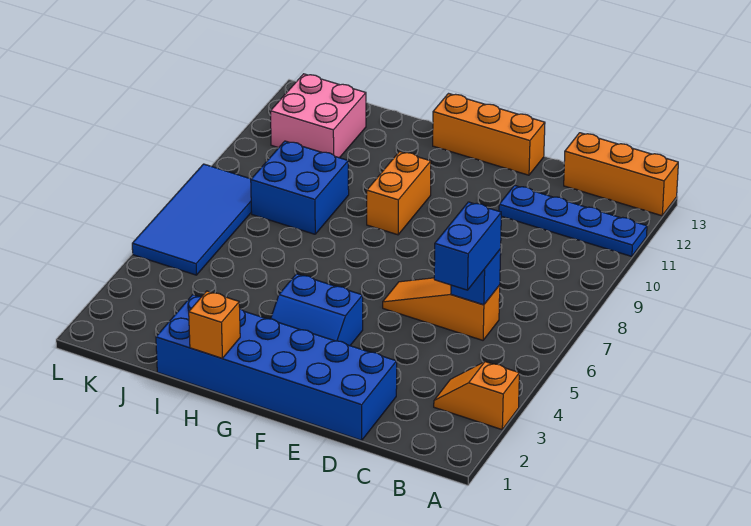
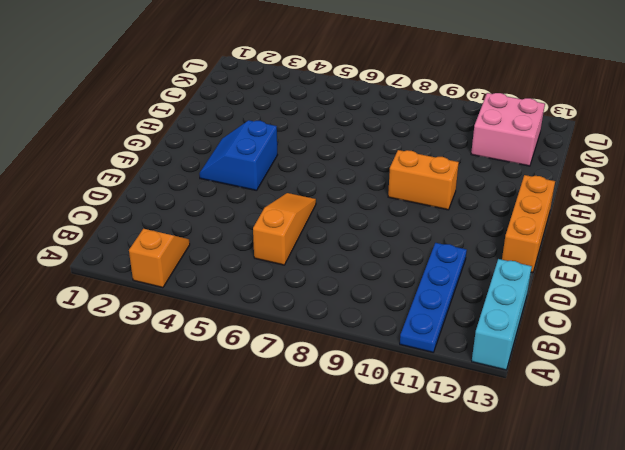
cyan 1x3 brick [472,259,532,370] -> orange 1x3 brick [564,133,678,216]
none -> blue 2x6 brick [156,295,397,440]
none -> blue 2x2 brick [251,141,349,234]
none -> blue 2x4 tile [132,164,251,275]

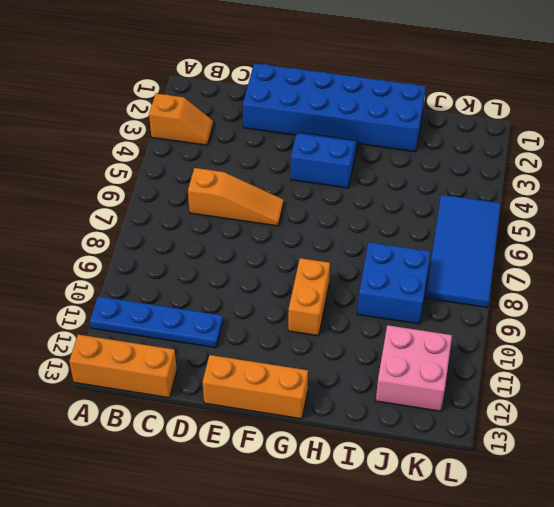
none -> blue 1x1 brick [451,249,501,305]
none -> orange 1x1 brick [189,291,240,358]
none -> blue 1x2 brick [434,202,501,290]

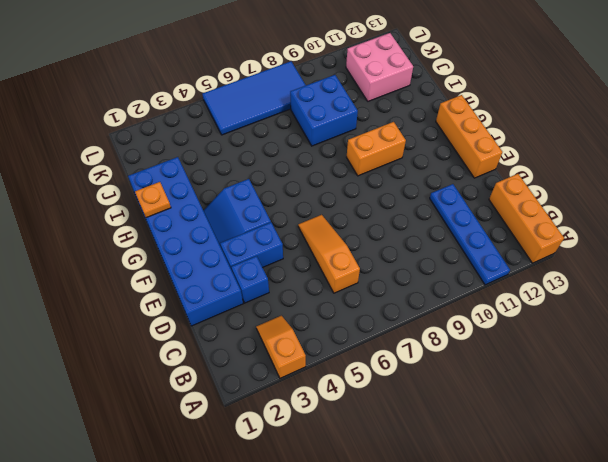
blue 1x1 brick [231,256,269,303] -> blue 1x1 brick moved to [451,249,501,305]
blue 1x2 brick [220,222,283,270] -> blue 1x2 brick moved to [434,202,501,290]
orange 1x1 plate [135,182,171,218] -> orange 1x1 brick [189,291,240,358]

